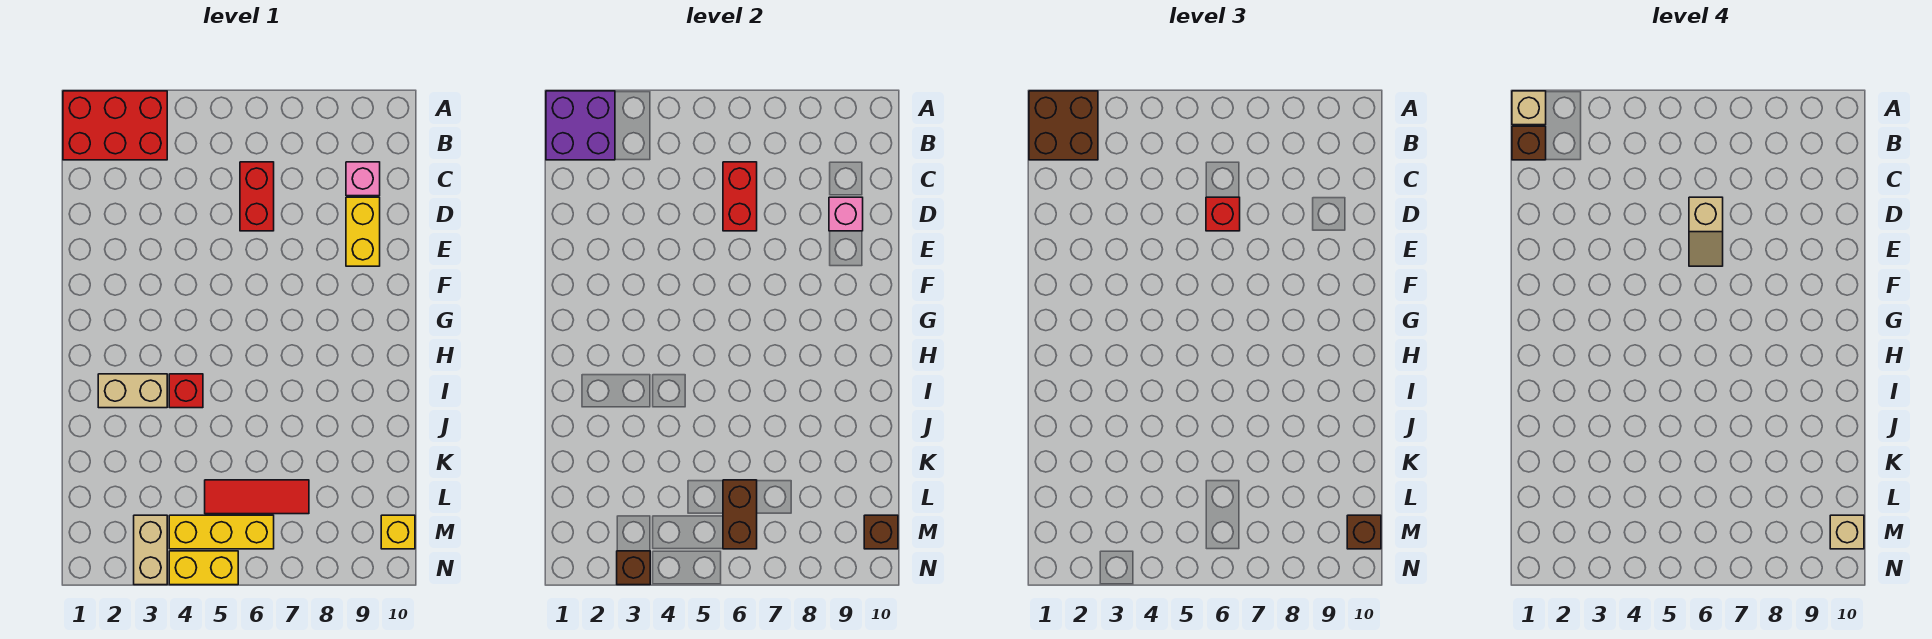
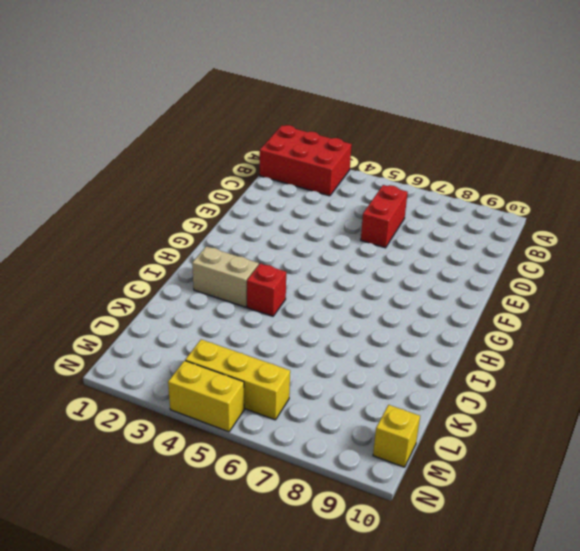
none -> pink 1x1 brick [346,162,380,196]
none -> yellow 1x2 brick [346,197,380,266]
none -> red 1x3 tile [205,480,309,514]

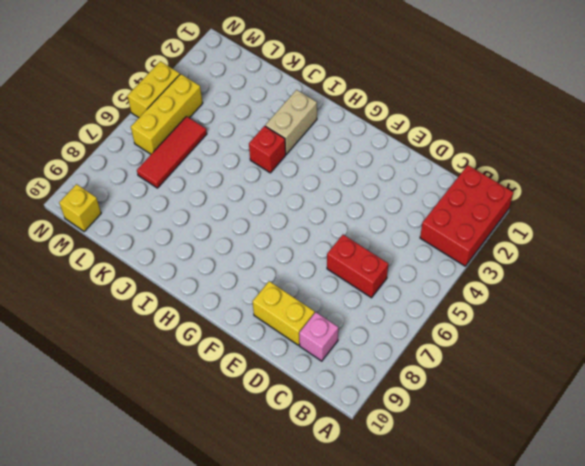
none -> tan 1x2 brick [134,515,167,585]
none -> purple 2x2 brick [546,91,615,160]
none -> red 1x2 brick [723,162,757,231]

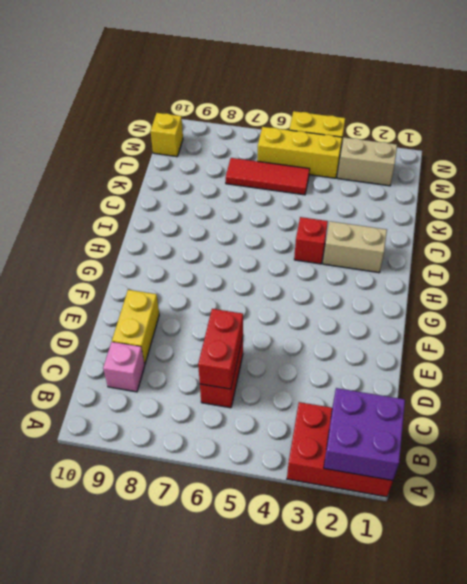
tan 1x2 brick [338,137,397,186] -> tan 1x2 brick turned to [134,515,167,585]
none -> pink 1x1 brick [829,197,863,231]
none -> brown 1x2 brick [723,480,757,549]
none -> brown 1x1 brick [864,515,898,549]

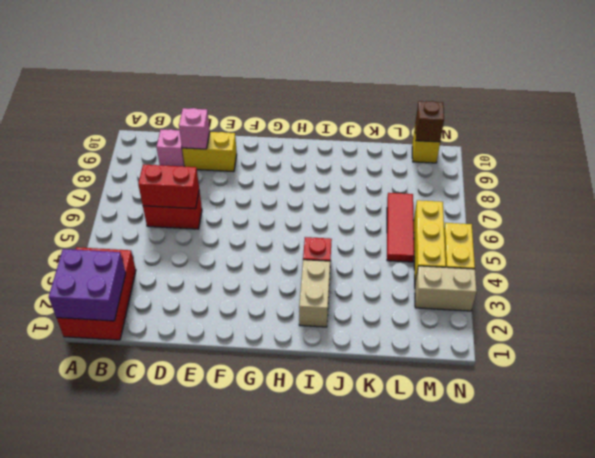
none -> brown 1x2 brick [723,480,757,549]
none -> brown 1x1 brick [617,551,650,585]
none -> brown 2x2 brick [1029,91,1098,160]

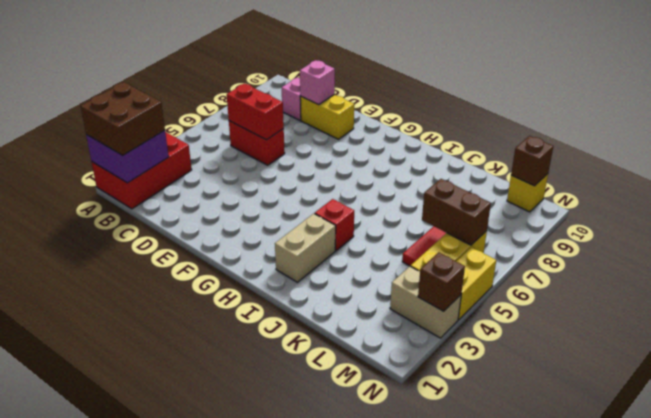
none -> red 1x1 brick [1206,197,1240,231]
none -> brown 1x1 brick [1347,515,1381,549]
none -> tan 1x1 brick [1512,91,1546,125]

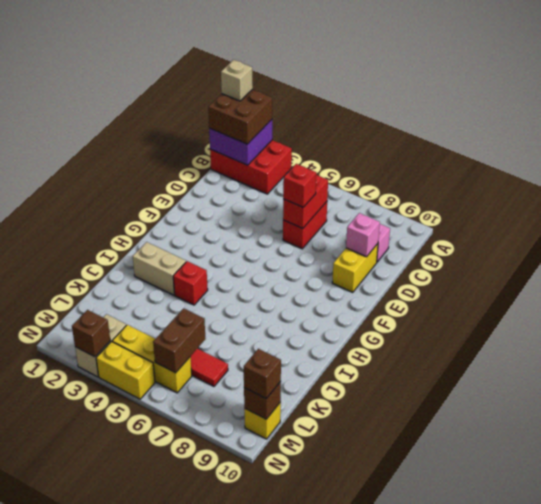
none -> brown 1x1 brick [1512,126,1546,160]
none -> tan 1x2 slope [1689,197,1723,266]
none -> tan 1x1 brick [1830,515,1864,549]

